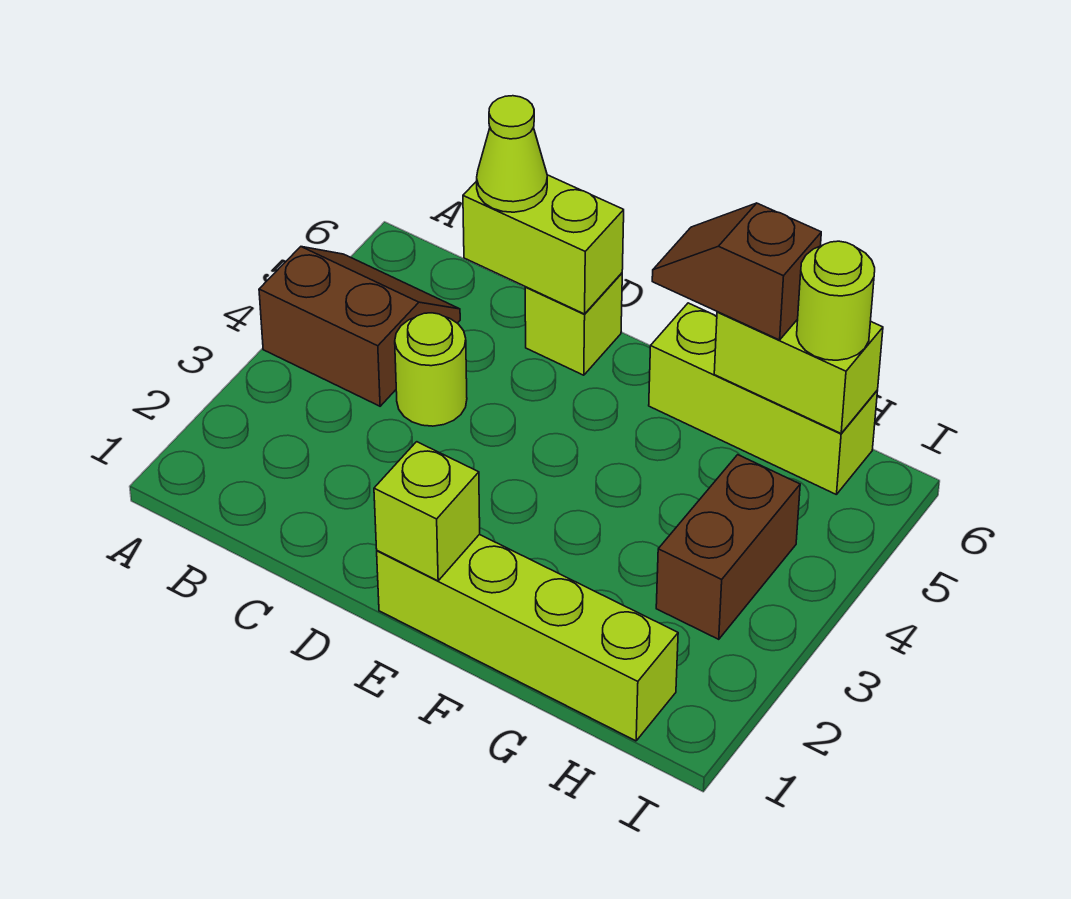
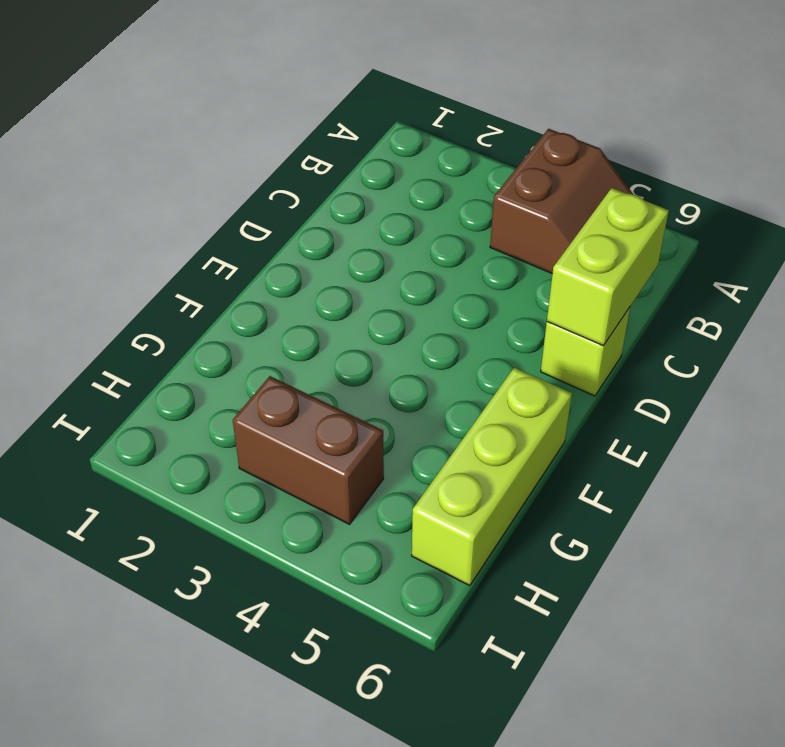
none -> lime 1x1 round brick [395,313,467,426]
none -> lime 1x4 brick [377,534,678,741]
none -> lime 1x1 brick [374,442,480,581]

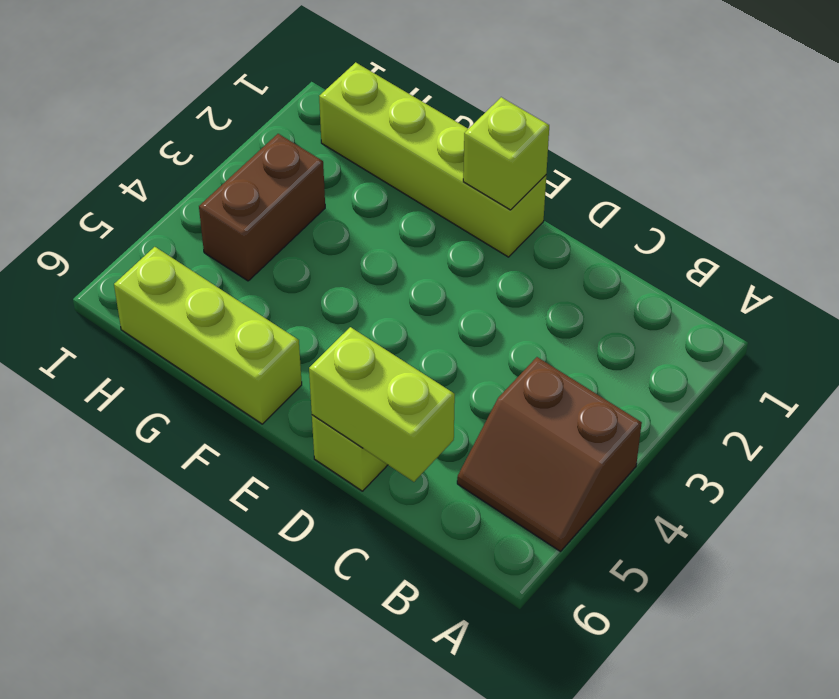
none -> lime 1x1 round brick [395,313,467,426]
none -> lime 1x2 brick [714,312,883,433]
none -> lime 1x1 cone [477,96,547,212]

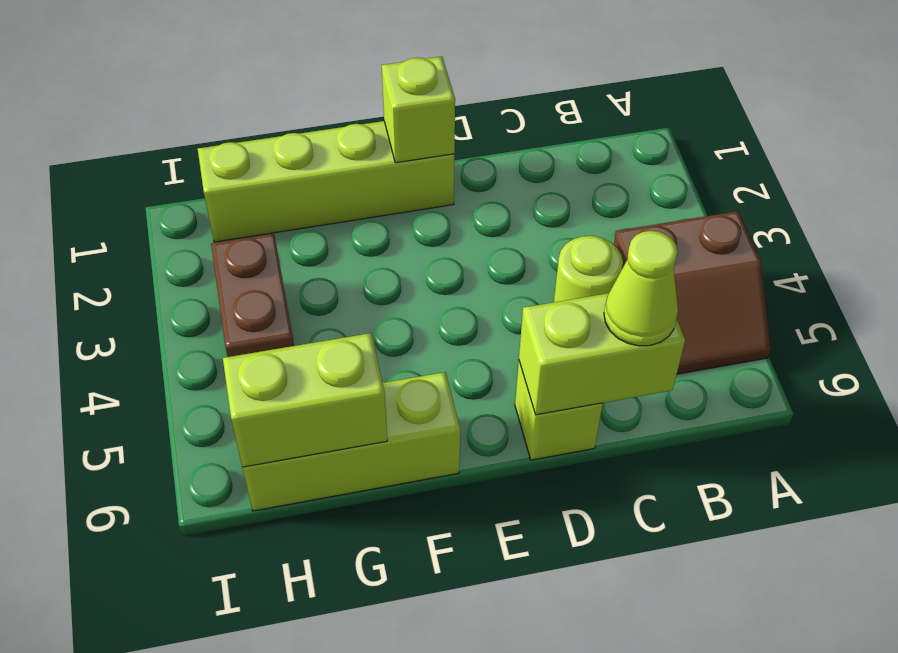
none -> brown 1x2 slope [652,203,821,340]
none -> lime 1x1 round brick [797,241,875,360]

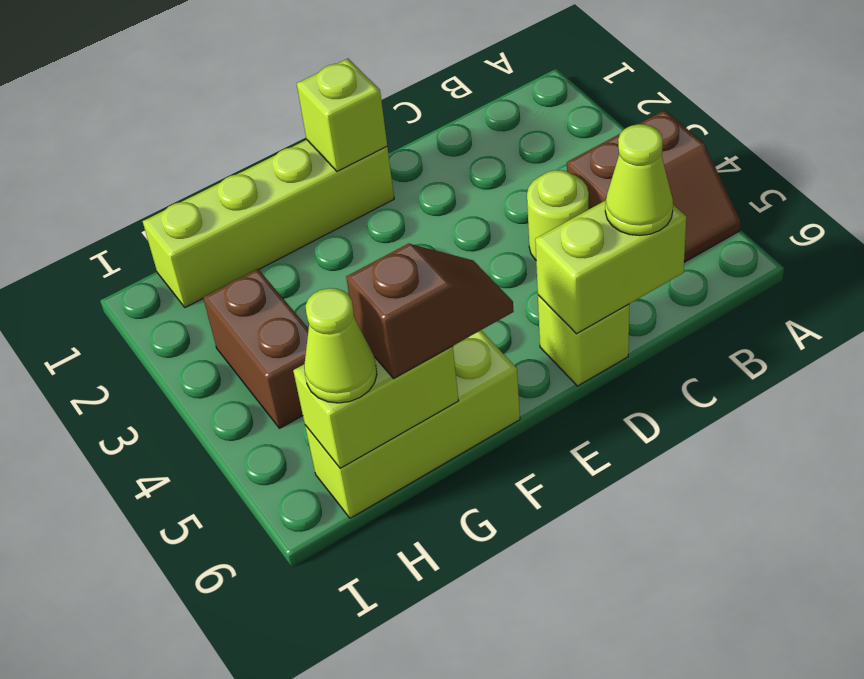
lime 1x1 cone [304,288,377,403] -> lime 1x1 round brick [797,241,875,360]

